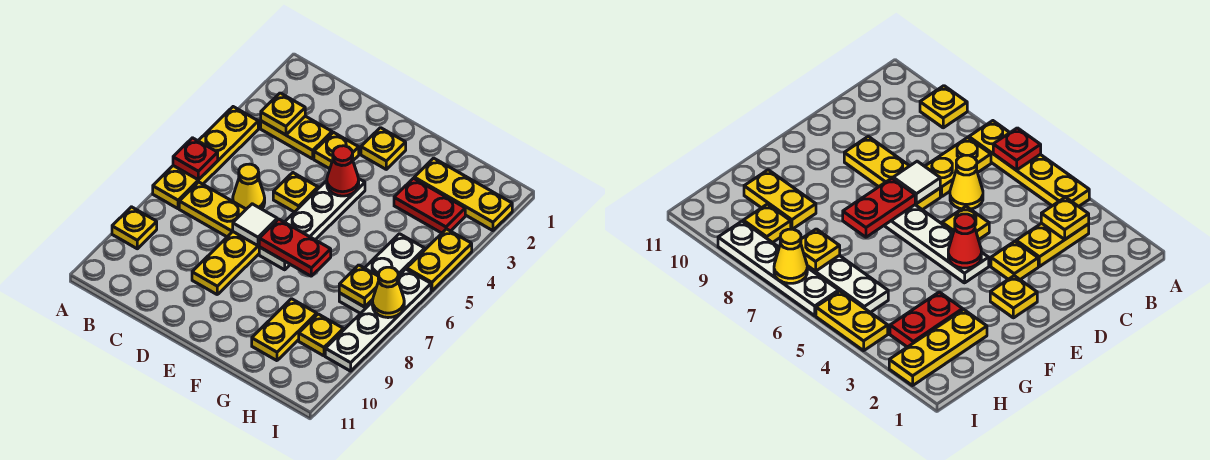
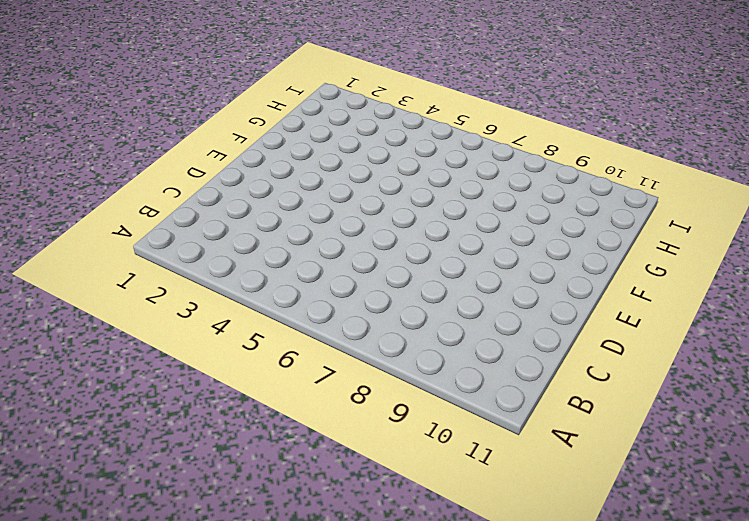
none -> yellow 1x4 plate [153,107,258,209]
none -> yellow 1x1 plate [112,207,157,249]
none -> yellow 1x2 plate [261,116,332,159]

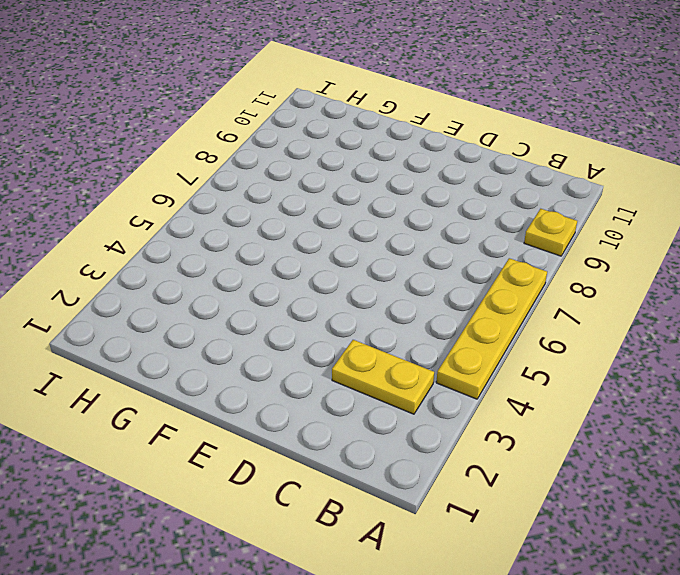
none -> yellow 1x2 plate [179,182,246,237]
none -> yellow 1x1 cone [233,164,265,209]
none -> yellow 1x1 plate [314,132,359,169]

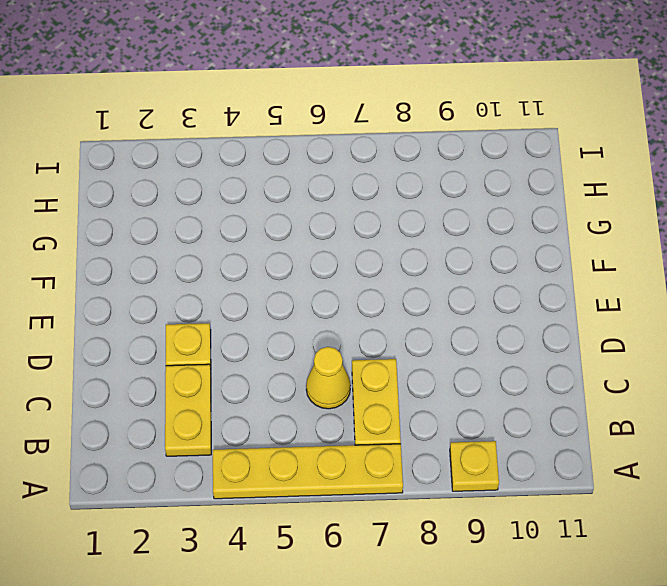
none -> yellow 1x1 plate [273,173,318,212]
none -> yellow 1x3 plate [192,232,259,294]
none -> yellow 1x1 plate [361,128,406,169]

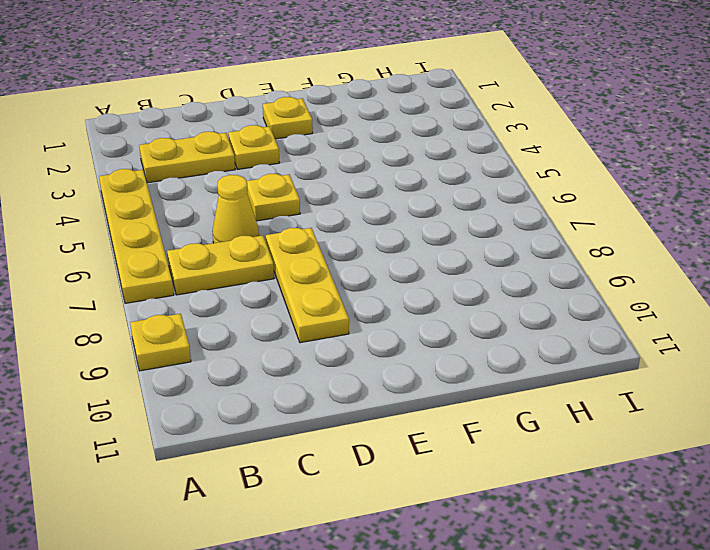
none -> white 1x4 plate [259,178,365,270]
none -> yellow 1x3 plate [414,158,512,231]
none -> red 1x2 plate [394,178,465,233]

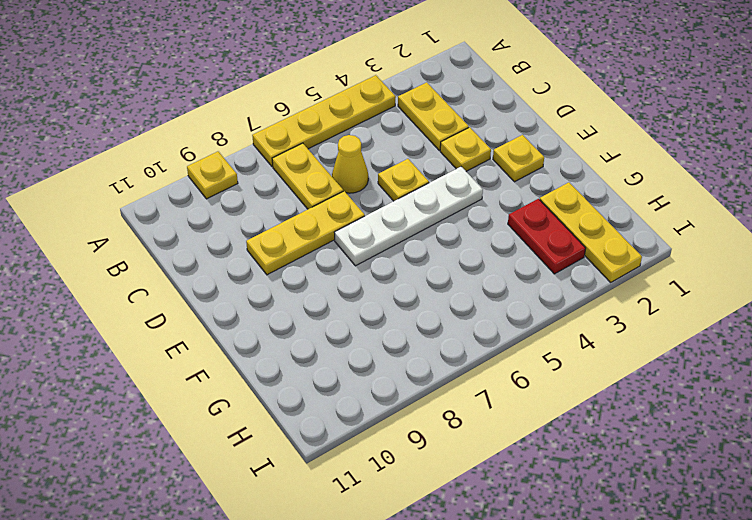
none -> yellow 1x2 plate [252,299,317,361]
none -> white 1x3 plate [339,234,425,314]
none -> yellow 1x1 plate [299,314,343,356]

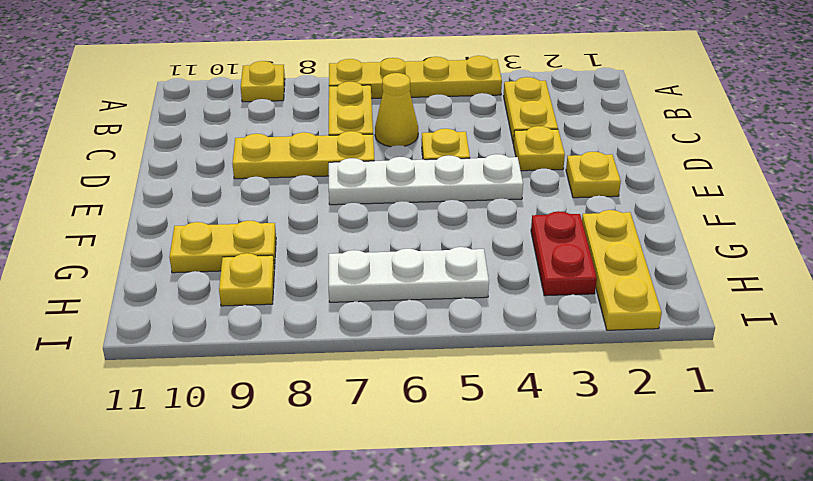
none -> yellow 1x2 plate [407,229,472,291]
none -> white 1x4 plate [325,269,431,371]
none -> red 1x1 plate [173,138,218,180]

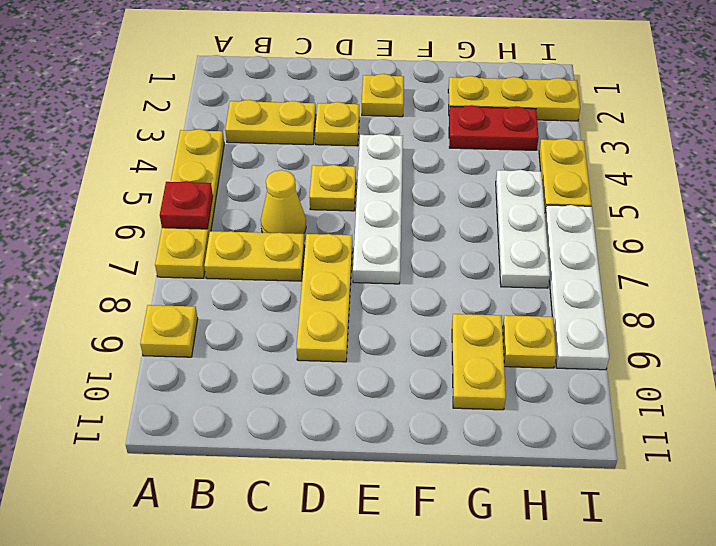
none -> yellow 1x1 plate [261,93,305,135]
none -> white 1x1 tile [233,204,277,246]
none -> red 1x1 cone [327,146,359,196]

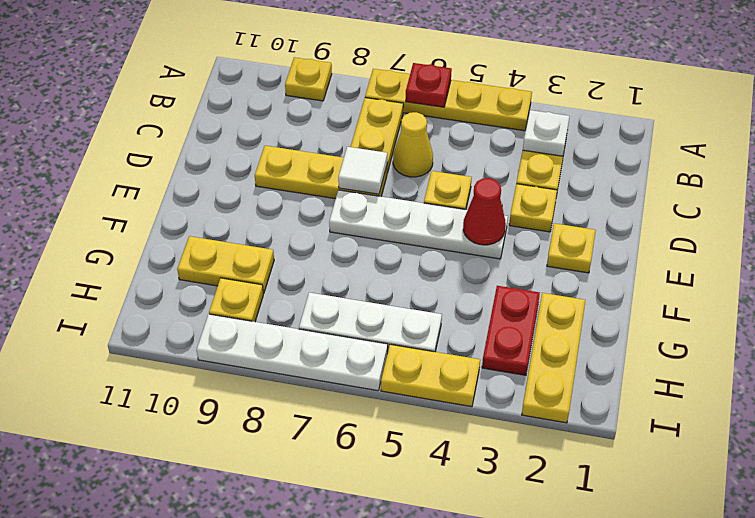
white 1x1 plate [523,110,570,156] -> yellow 1x1 plate [261,93,305,135]
none -> red 1x2 plate [259,219,331,276]
none -> yellow 1x1 plate [339,265,379,307]
none -> yellow 1x1 cone [372,267,404,318]

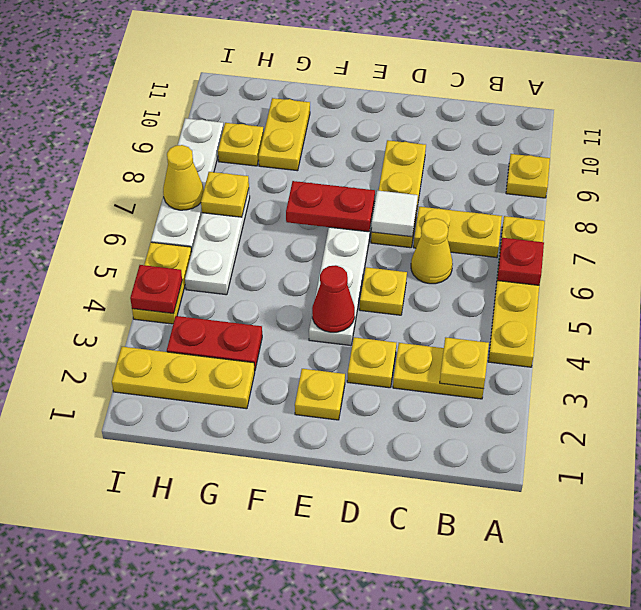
red 1x1 plate [130,265,182,314] -> none

